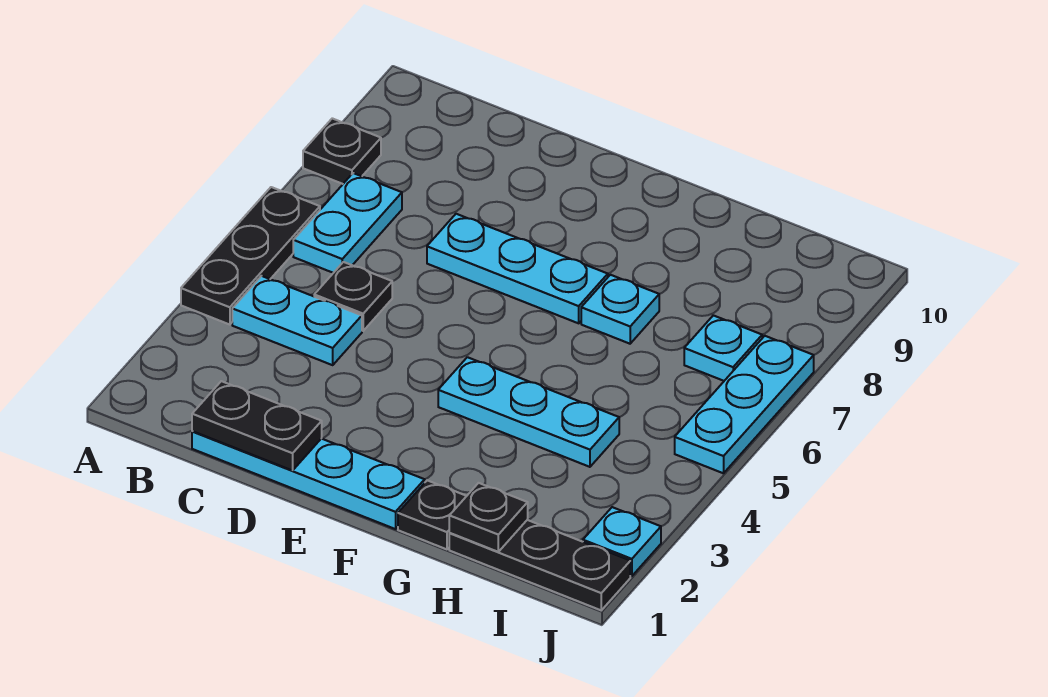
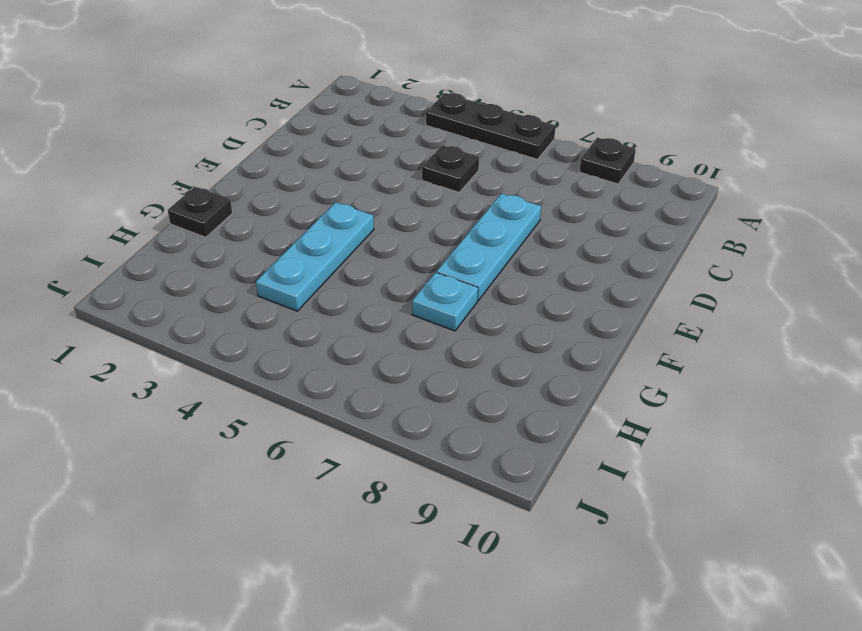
none -> cyan 1x2 plate [232,276,362,365]
none -> cyan 1x2 plate [293,173,402,273]
none -> cyan 1x4 plate [192,431,425,529]

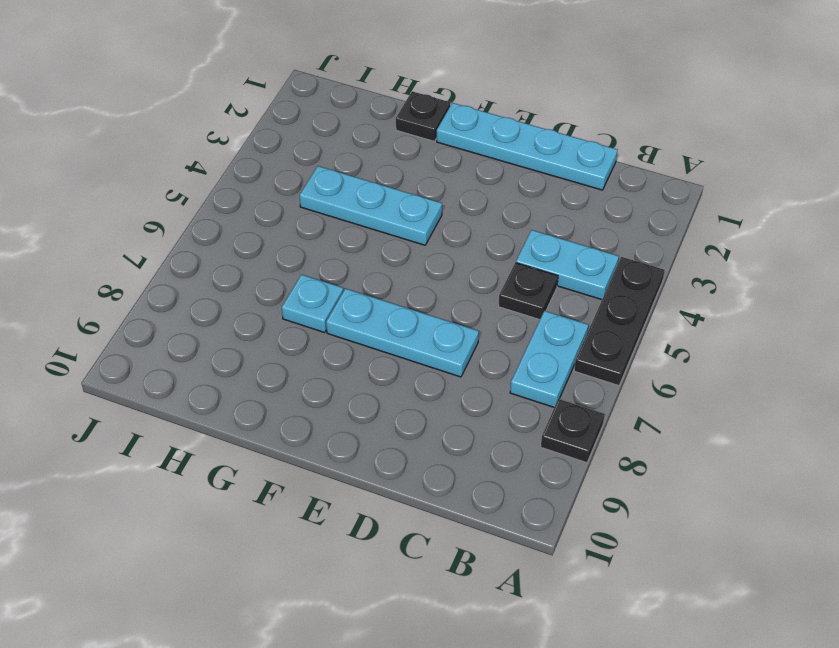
none -> black 1x3 plate [449,520,630,610]
none -> cyan 1x1 plate [684,315,762,381]
none -> cyan 1x1 plate [583,507,661,576]

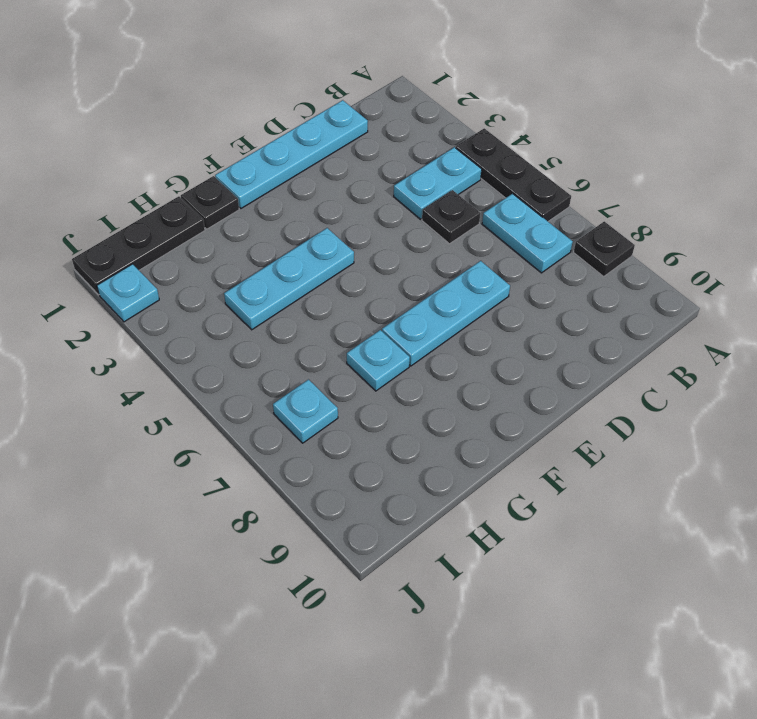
none -> cyan 1x3 plate [675,336,814,473]
none -> black 1x2 plate [192,381,322,471]
none -> black 1x1 plate [449,483,528,552]

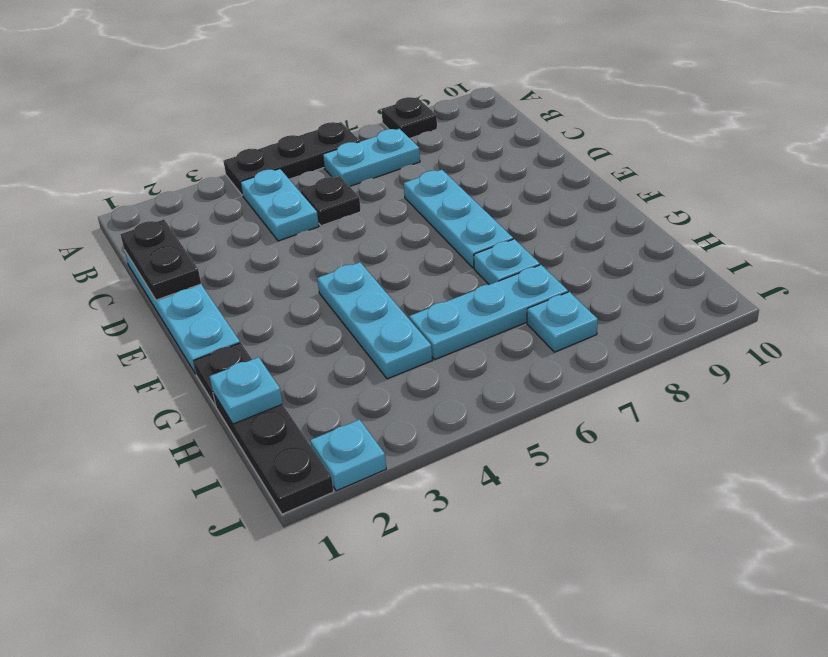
cyan 1x1 plate [210,357,283,424] -> black 1x1 plate [449,483,528,552]
cyan 1x3 plate [409,265,568,359] -> cyan 1x3 plate moved to [675,336,814,473]

